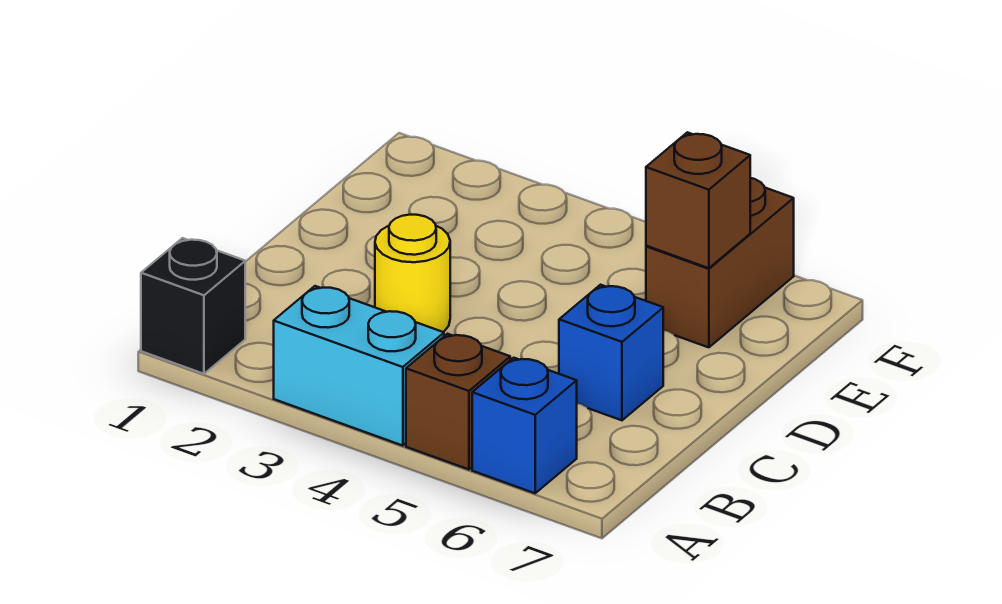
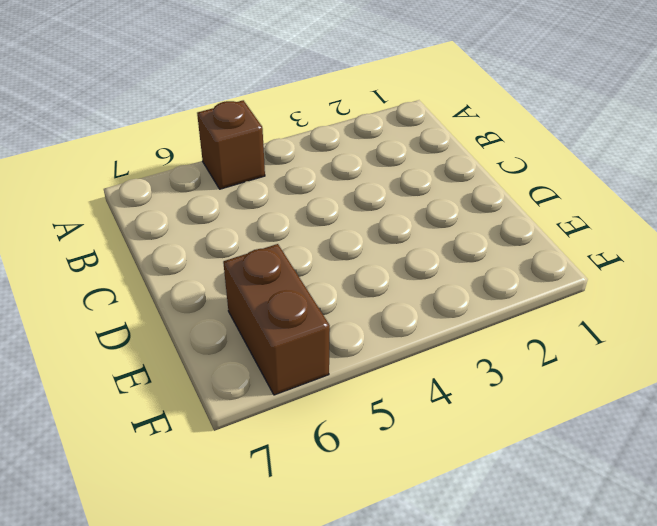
none -> black 1x1 brick [141,238,245,374]
none -> cyan 1x2 brick [274,286,444,446]

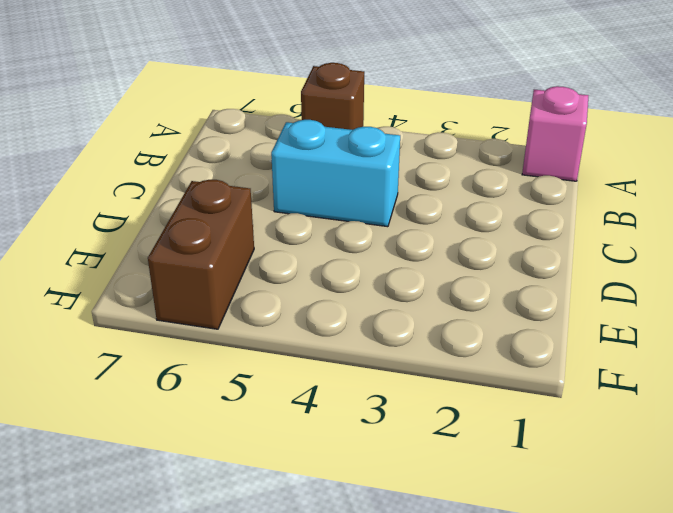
pink 1x1 brick [522,86,588,181] -> black 1x1 brick [141,238,245,374]
cyan 1x2 brick [271,120,400,227] -> cyan 1x2 brick moved to [274,286,444,446]
none -> blue 1x1 brick [472,358,577,493]
none -> yellow 1x1 round brick [375,215,450,332]

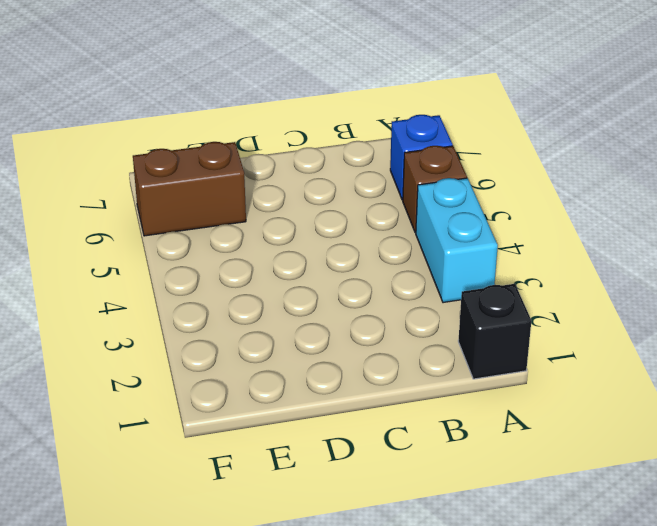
none -> yellow 1x1 round brick [375,215,450,332]
none -> blue 1x1 brick [559,285,663,420]

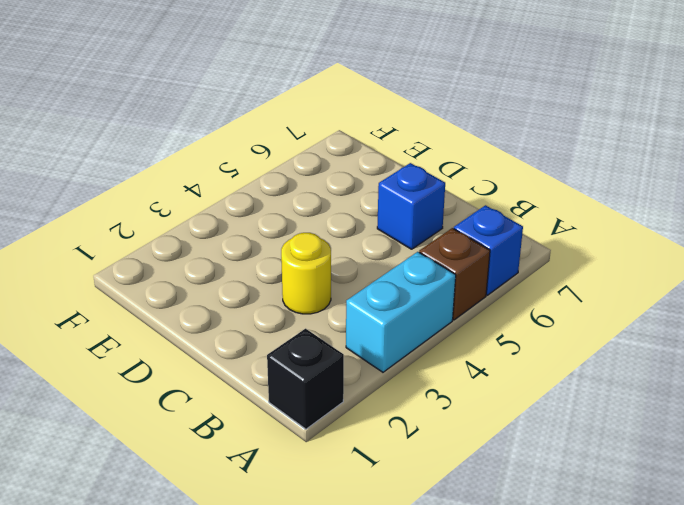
none -> brown 1x2 brick [646,178,794,347]
none -> brown 1x1 brick [646,132,750,268]

